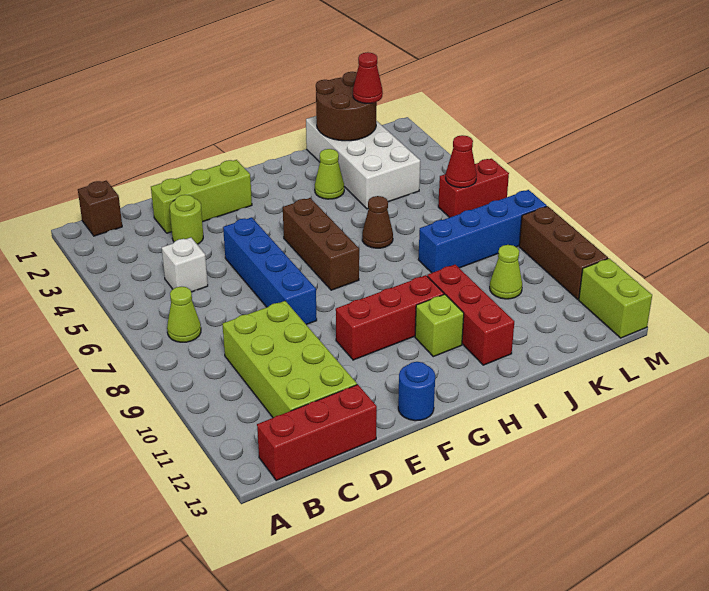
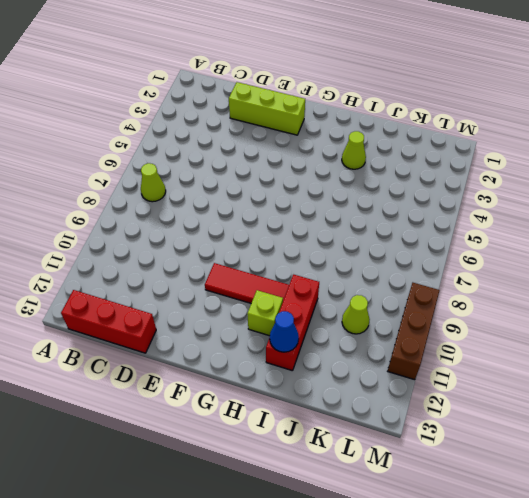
red 1x3 tile [205,263,289,303] -> red 1x3 brick [336,275,444,360]
blue 1x1 cone [270,311,299,352] -> none
none -> brown 1x1 brick [78,181,122,236]
none -> white 1x1 brick [162,238,208,292]
none -> lime 2x4 brick [222,301,357,418]

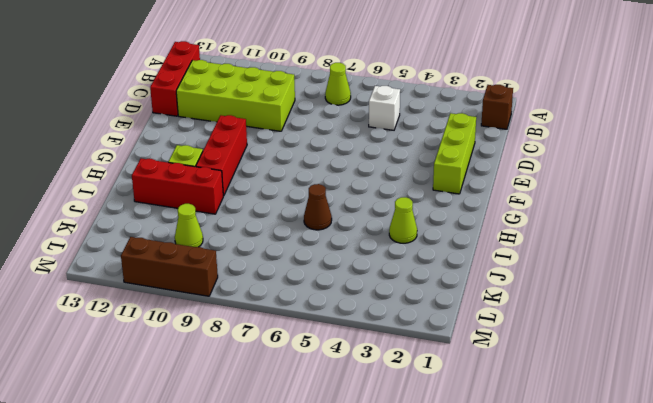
none -> lime 1x1 round brick [170,195,203,244]
none -> blue 1x4 brick [223,217,317,325]
none -> blue 1x1 round brick [398,362,435,421]

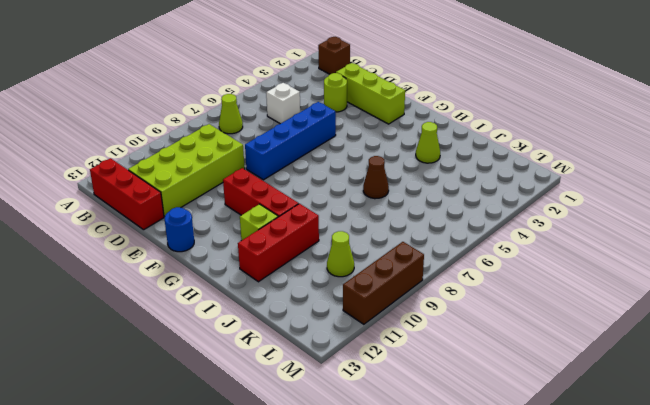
none -> brown 1x3 brick [283,198,359,290]
none -> white 2x4 brick [306,116,420,209]
none -> blue 1x4 brick [418,190,547,273]

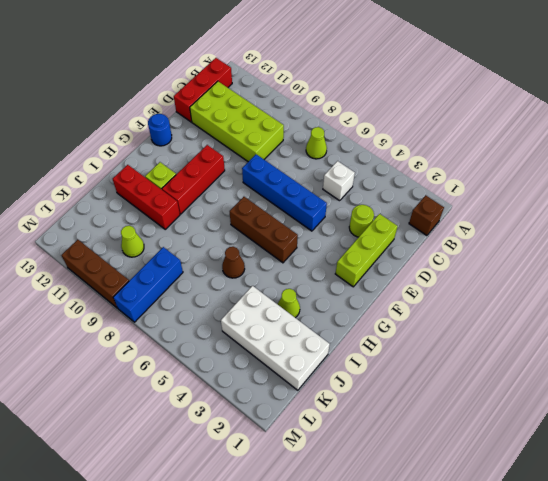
blue 1x3 brick [113,247,183,322] -> blue 1x4 brick [418,190,547,273]
none -> red 1x2 brick [438,159,509,218]
none -> lime 1x2 brick [579,258,652,338]
none -> brown 2x2 round brick [316,72,377,141]

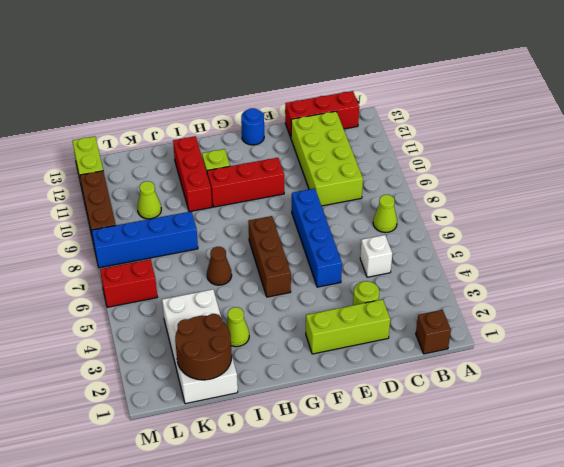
none -> red 1x1 cone [446,135,477,188]
none -> red 1x1 cone [353,52,383,103]

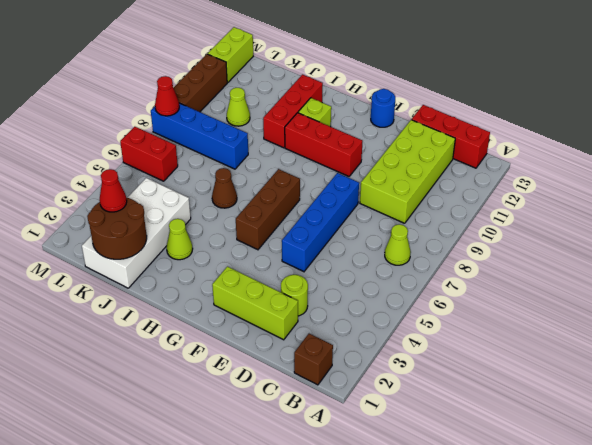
red 1x1 cone [155,76,179,116] -> red 1x1 cone moved to [446,135,477,188]
none -> white 1x1 brick [162,238,208,292]

